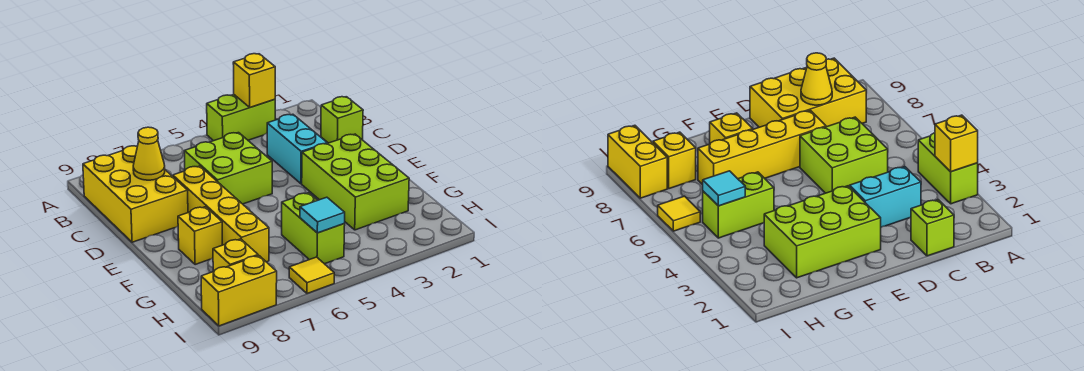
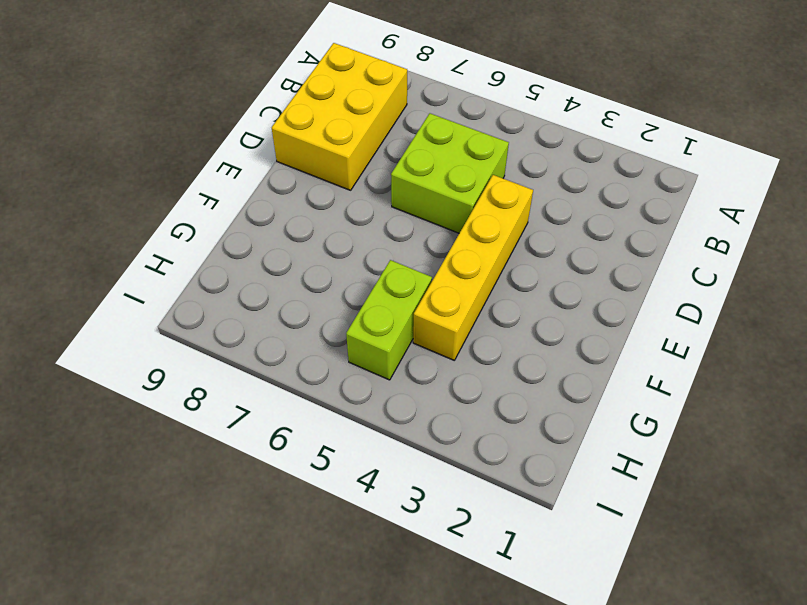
yellow 1x4 brick [413,175,533,360] -> yellow 1x4 brick moved to [173,166,269,262]
none -> lime 1x2 brick [207,95,275,141]
none -> lime 1x1 brick [321,97,363,143]
none -> cyan 1x2 brick [267,114,327,184]

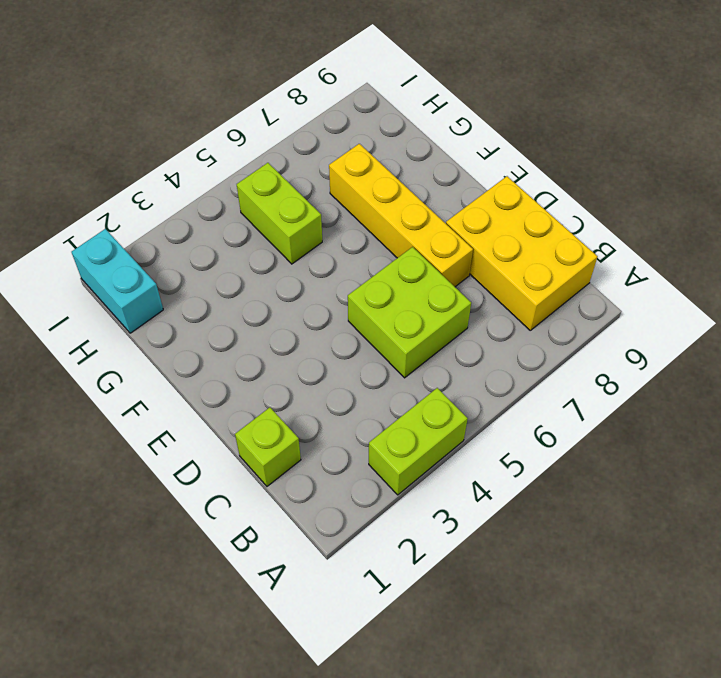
cyan 1x2 brick [72,229,163,333] -> cyan 1x2 brick moved to [267,114,327,184]
none -> lime 2x3 brick [302,134,409,230]
none -> yellow 1x1 brick [178,207,222,265]
none -> yellow 1x1 brick [213,239,258,271]

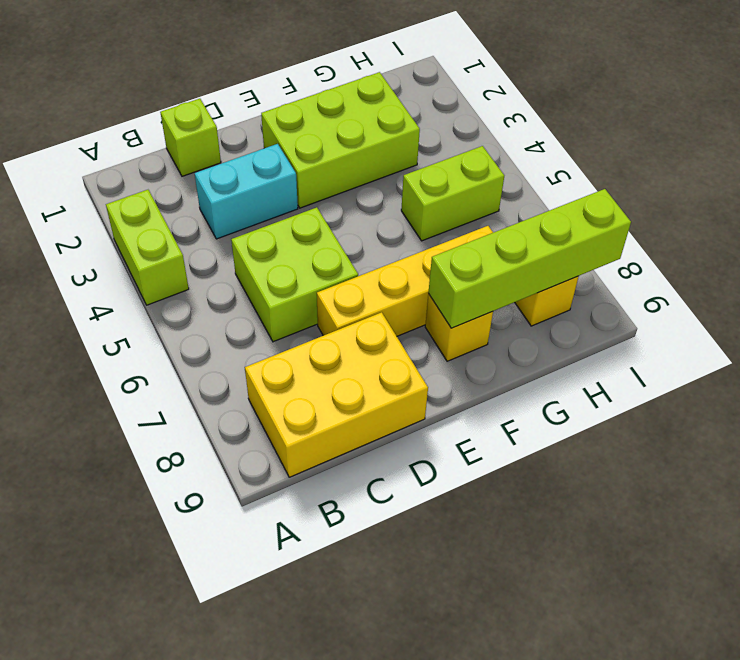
lime 1x4 brick [428,189,631,328] -> none
none -> yellow 1x1 tile [289,257,334,293]
none -> yellow 1x2 brick [201,255,277,326]
none -> yellow 1x1 brick [233,54,275,107]

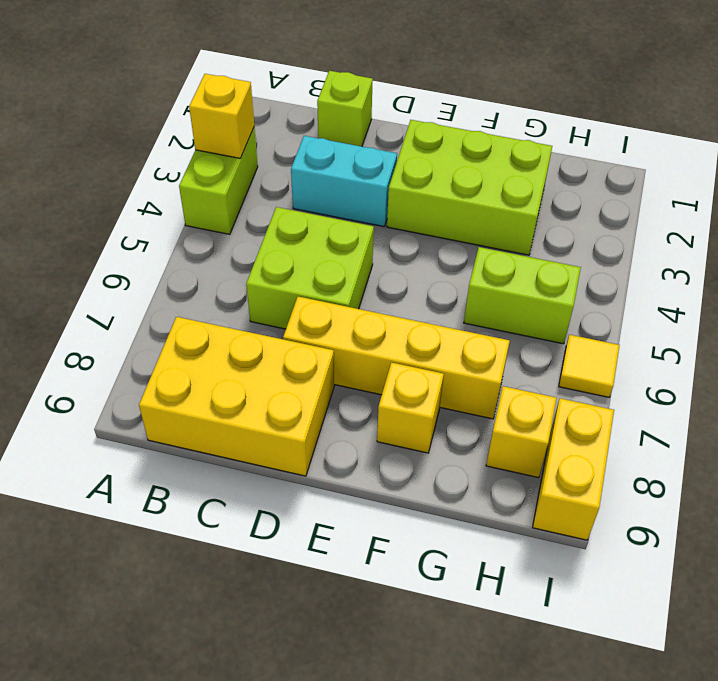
none -> yellow 1x1 cone [133,127,165,180]
none -> cyan 1x1 tile [300,197,345,233]

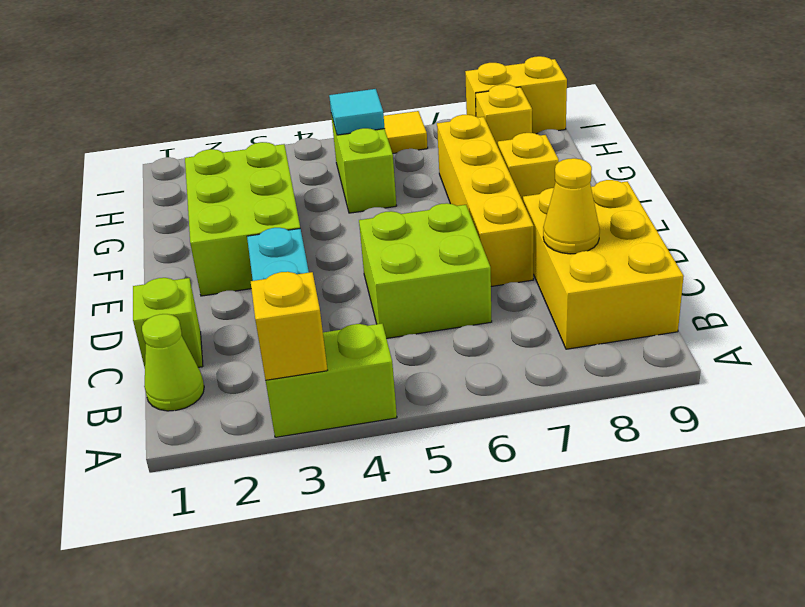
lime 1x1 cone [142,314,204,411] -> none

